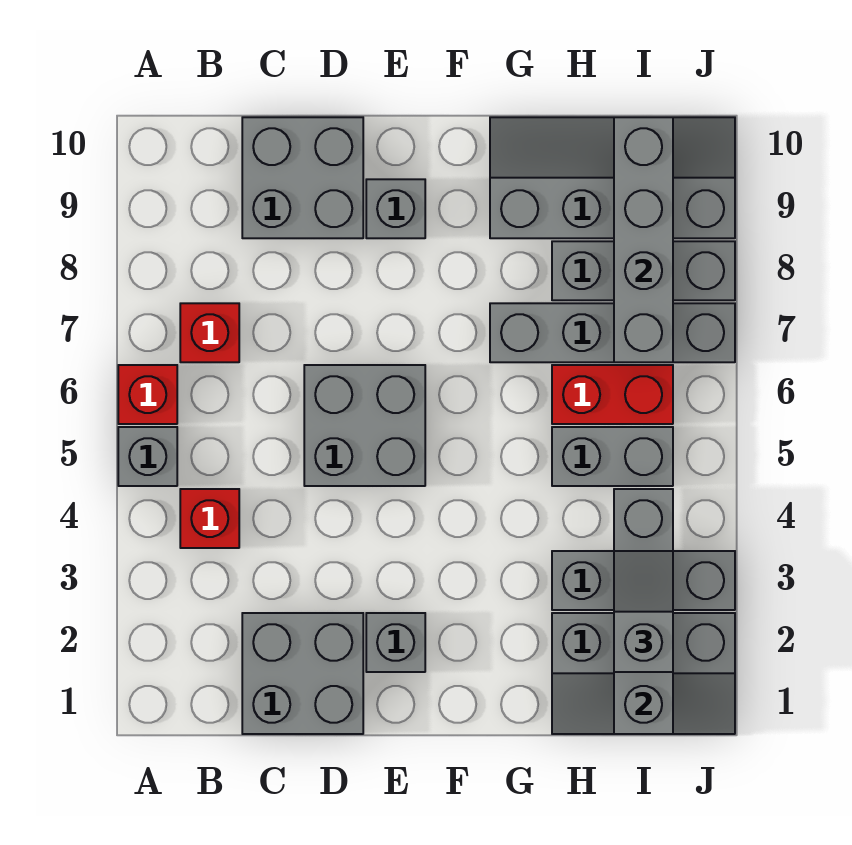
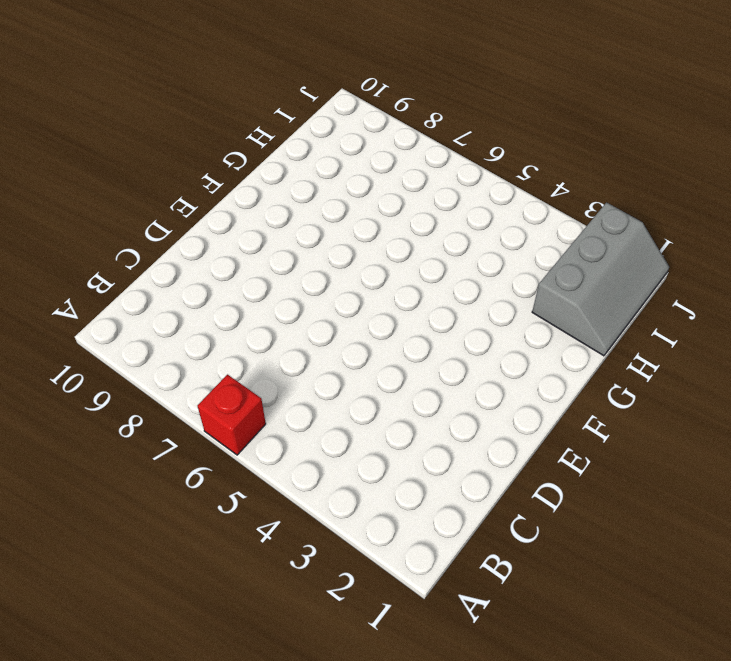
none -> grey 1x1 brick [118,427,177,486]
none -> red 1x1 brick [180,489,239,548]
none -> red 1x1 brick [180,303,239,362]

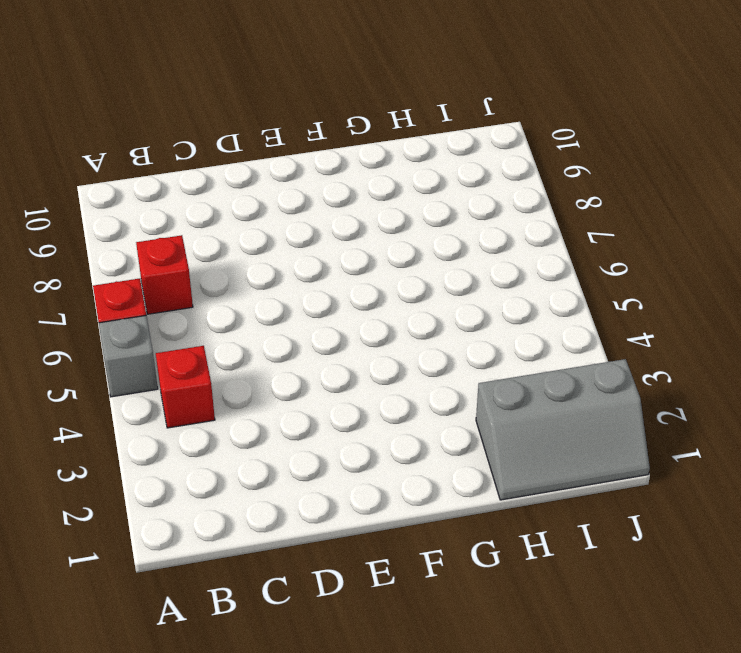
none -> grey 2x2 brick [242,613,363,734]
none -> grey 2x2 brick [242,117,363,238]
none -> grey 2x2 brick [304,365,425,486]

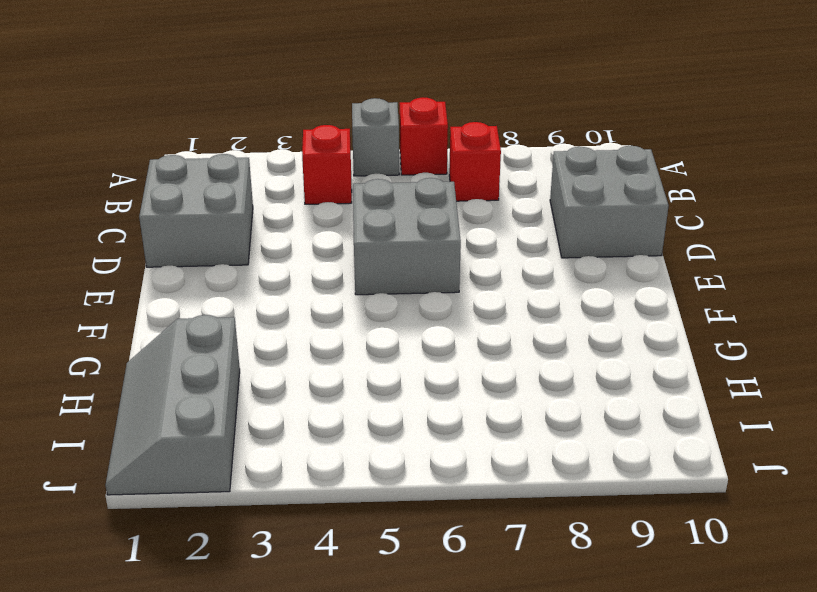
none -> grey 1x1 brick [366,613,425,672]
none -> grey 1x1 brick [366,179,425,238]
none -> grey 1x4 brick [490,303,735,362]

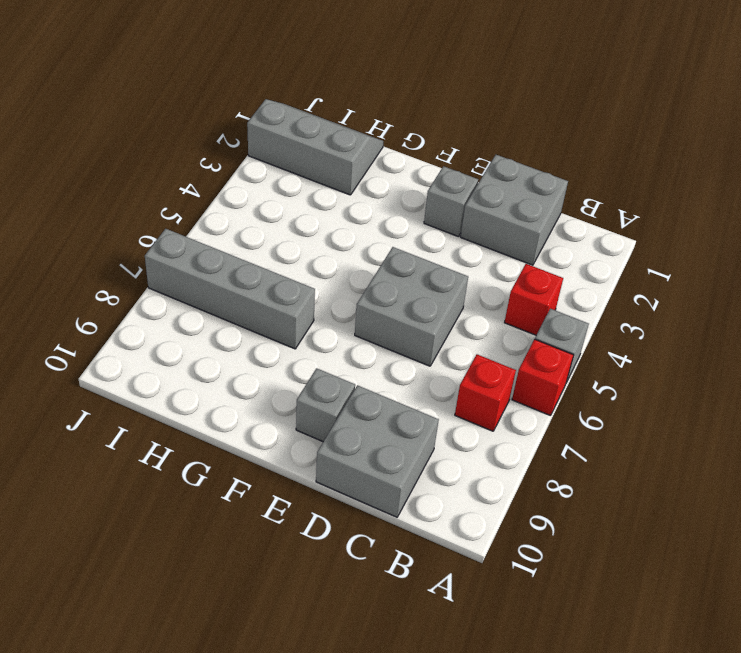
none -> grey 2x4 slope [490,117,735,238]
none -> grey 1x3 brick [552,551,735,610]
none -> grey 1x2 brick [552,427,673,486]

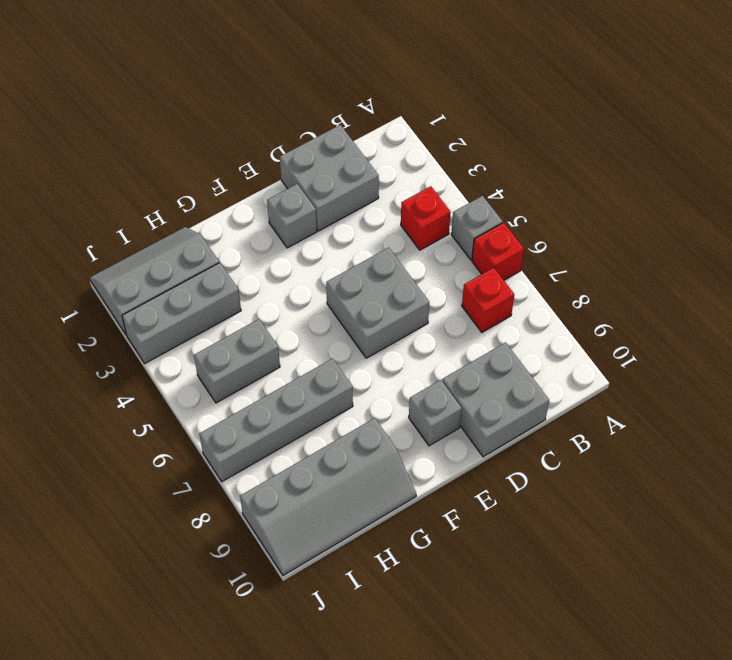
none -> red 1x2 brick [552,365,673,424]
none -> grey 1x3 brick [552,241,735,300]
none -> grey 1x4 brick [614,489,673,734]

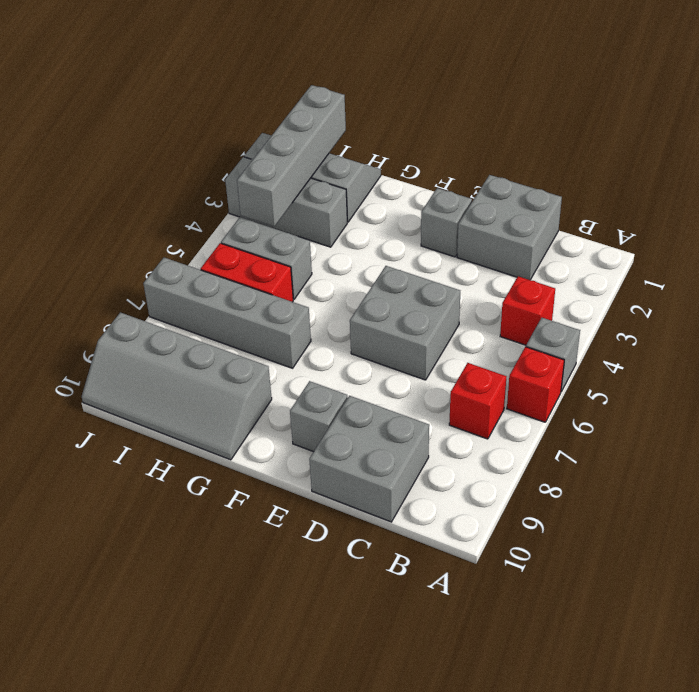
none -> grey 1x3 brick [552,241,735,300]
none -> grey 1x4 brick [614,117,673,362]
none -> grey 1x2 slope [614,551,673,672]

